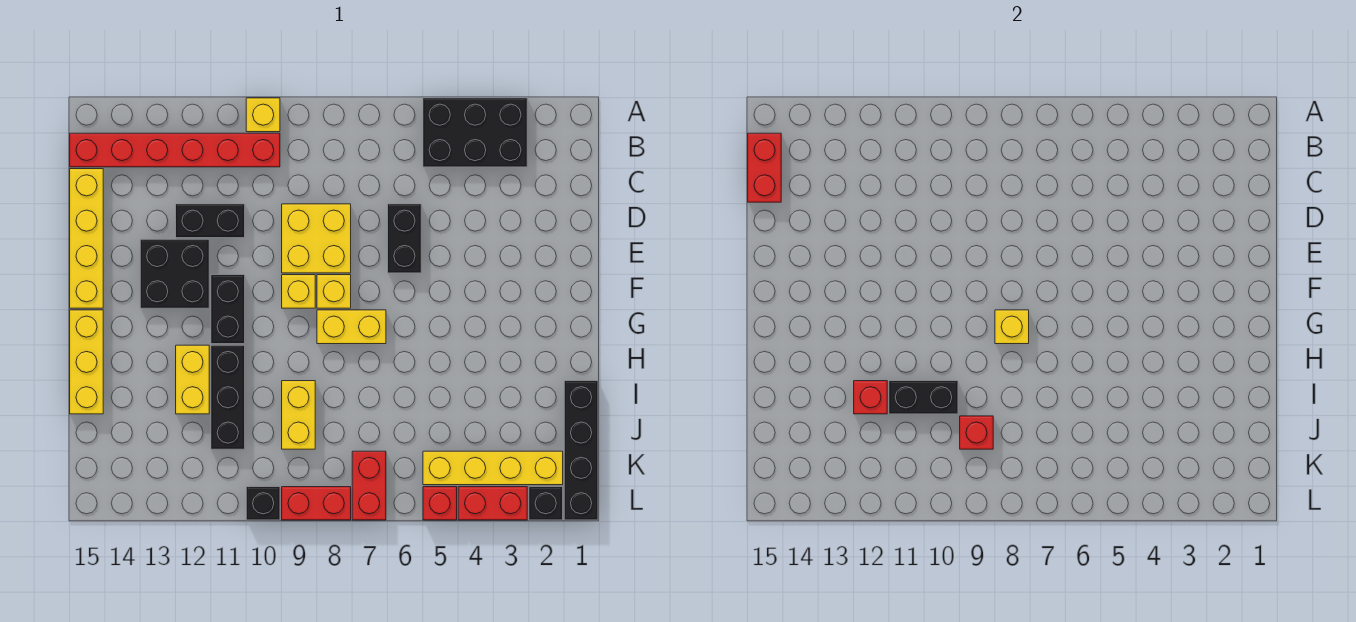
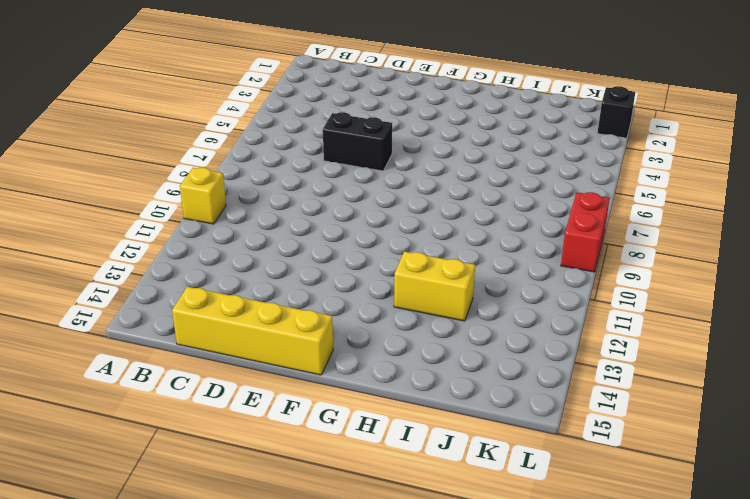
none -> black 2x3 brick [423,98,527,167]
none -> red 1x6 brick [70,133,280,167]
none -> yellow 2x2 brick [282,204,351,273]

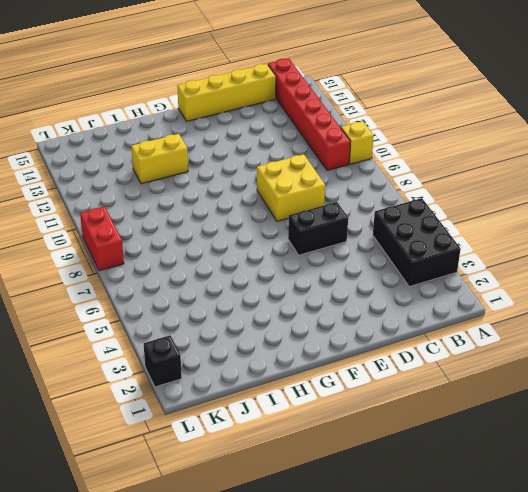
none -> black 1x2 brick [176,204,245,238]
none -> black 2x2 brick [140,239,209,308]
none -> yellow 1x1 brick [317,275,351,308]

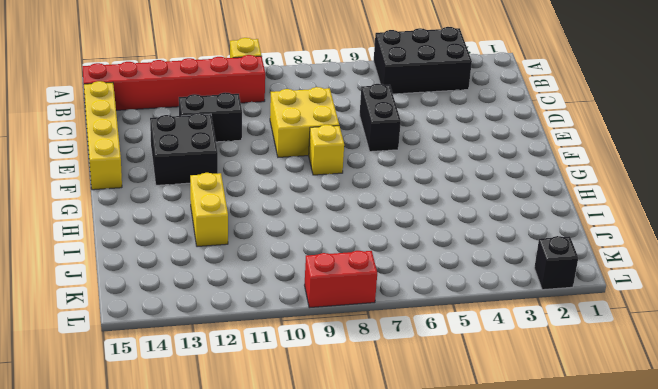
none -> yellow 1x1 brick [282,275,315,308]
none -> black 1x2 brick [211,275,245,344]
none -> yellow 1x2 brick [317,310,386,344]

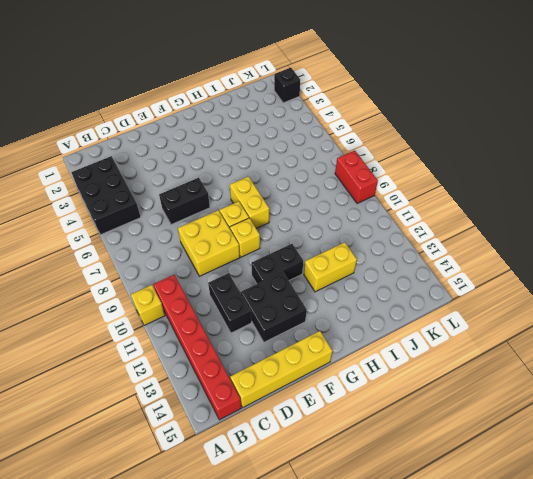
none -> yellow 1x3 brick [70,310,103,414]
none -> black 1x3 brick [211,345,245,449]
none -> black 1x4 brick [564,381,598,520]

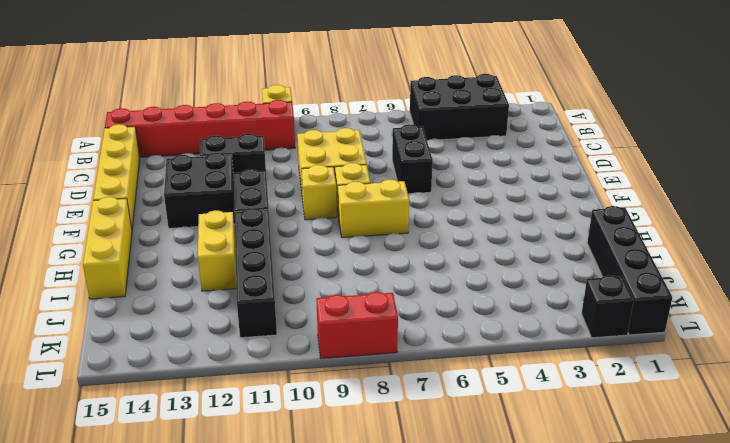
black 1x4 brick [235,208,277,338] -> black 1x3 brick [211,345,245,449]
none -> yellow 1x2 brick [282,381,315,449]
none -> yellow 1x4 brick [423,451,563,485]
none -> red 1x2 brick [352,451,386,520]

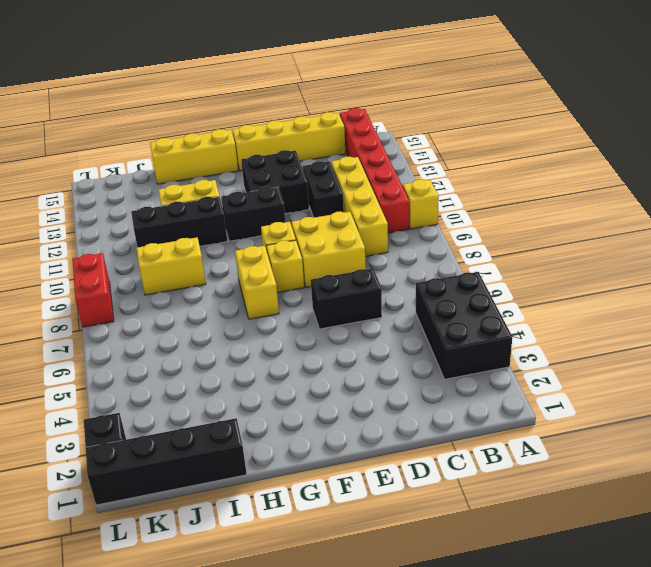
yellow 1x4 brick [331,157,388,256] -> yellow 1x4 brick moved to [423,451,563,485]
none -> red 1x2 brick [352,451,386,520]
none -> red 1x2 brick [458,487,527,520]
none -> red 1x1 brick [423,487,457,520]

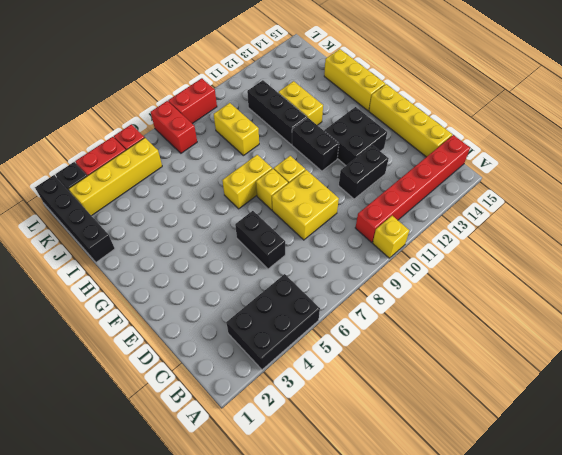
none -> black 1x1 brick [246,487,280,520]
none -> red 1x2 brick [748,133,781,202]
none -> yellow 1x1 brick [995,310,1029,344]

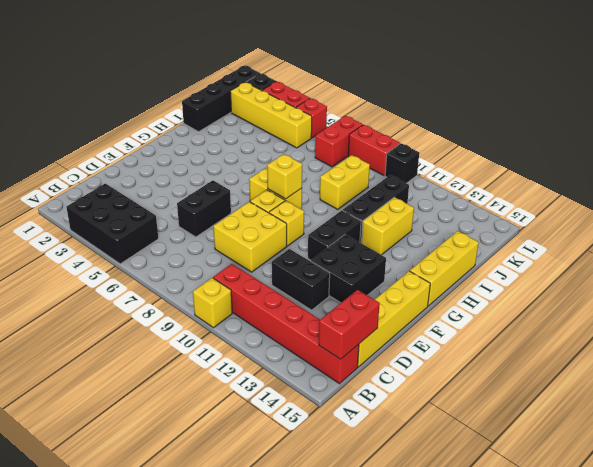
none -> black 1x2 brick [889,381,958,414]
none -> red 1x1 brick [854,381,887,414]
none -> red 1x1 brick [960,416,993,449]

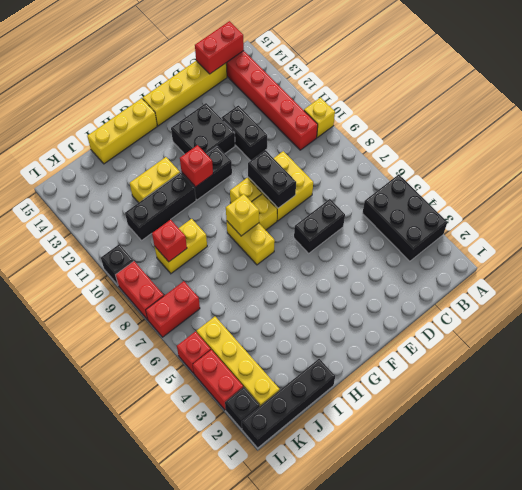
black 1x2 brick [248,150,296,208] -> black 1x2 brick moved to [889,381,958,414]
red 1x1 brick [180,145,213,187] -> red 1x1 brick moved to [854,381,887,414]

